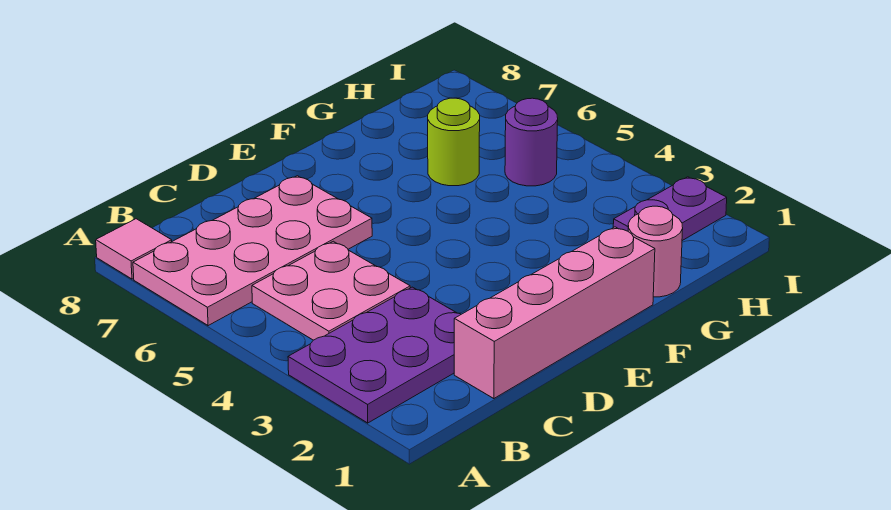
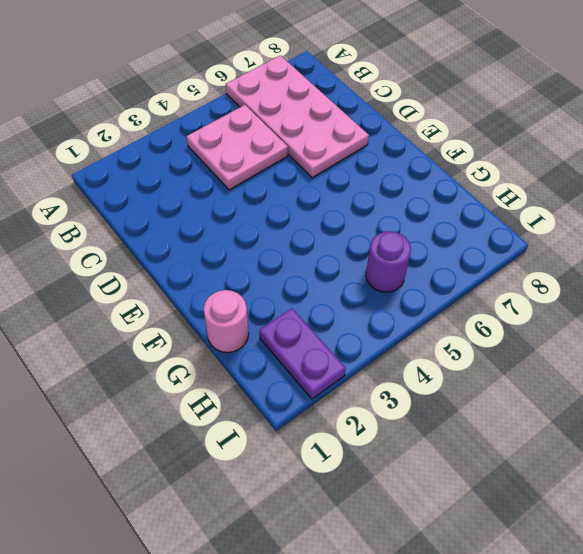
none -> purple 2x3 plate [288,287,461,423]
none -> pink 1x1 tile [96,219,172,279]

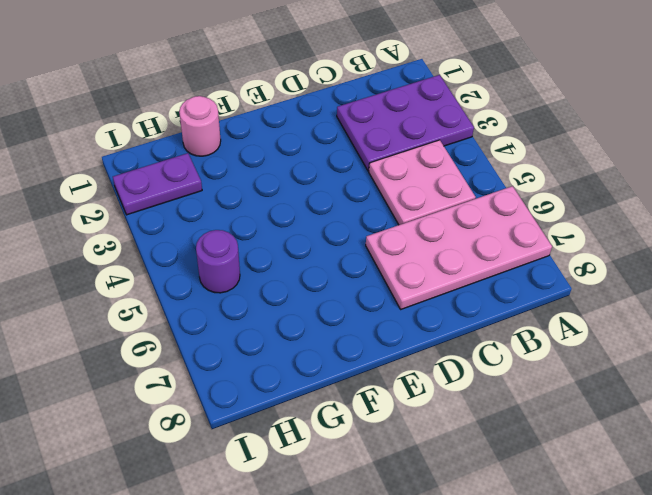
none -> pink 1x1 tile [96,219,172,279]
none -> pink 1x4 brick [454,227,655,399]

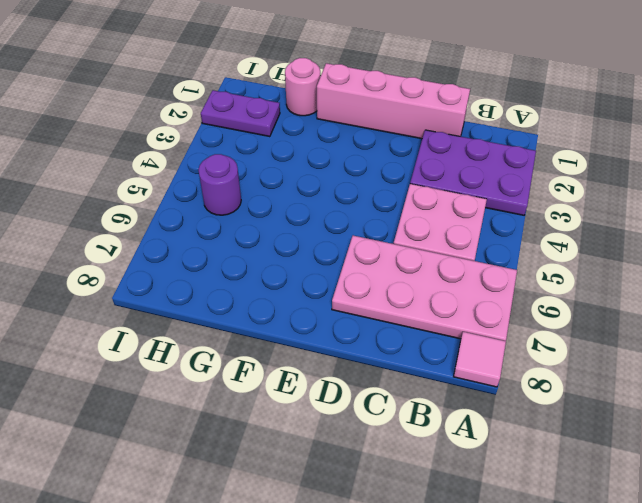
none -> lime 1x1 round brick [428,98,480,186]

